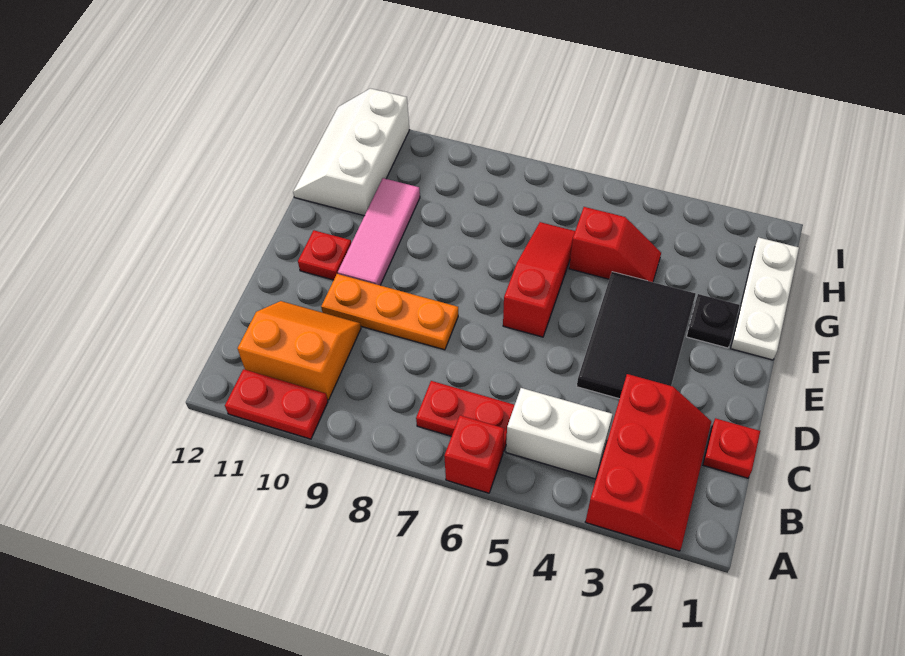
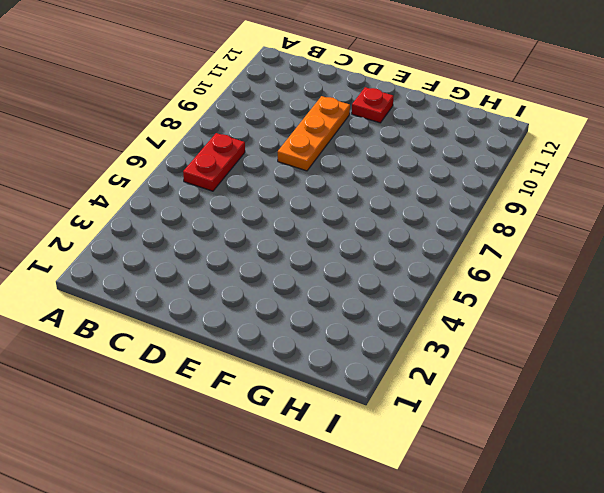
none -> red 2x3 slope [585,374,711,551]
none -> red 1x1 brick [444,415,504,493]
none -> red 1x2 plate [225,369,328,439]

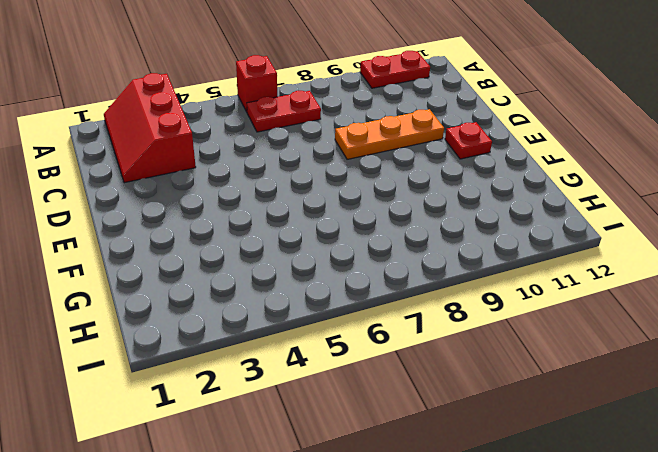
none -> white 1x2 brick [506,388,613,479]
none -> orange 2x2 slope [238,301,361,400]
none -> red 1x1 plate [703,418,760,478]

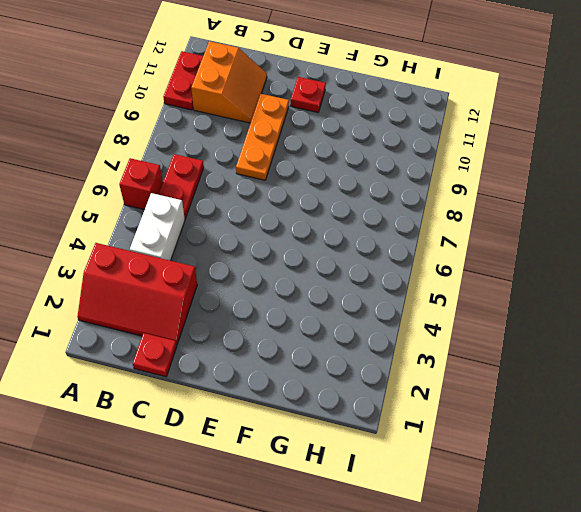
none -> black 2x3 tile [577,272,696,399]
none -> red 1x3 slope [503,222,575,337]
none -> pink 1x3 tile [338,178,420,285]

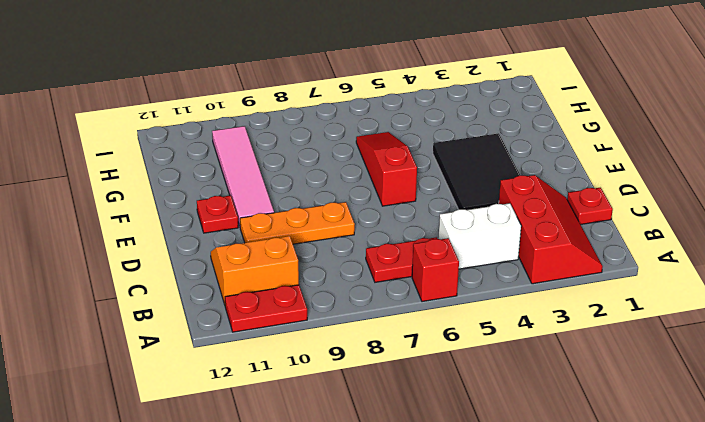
pink 1x4 tile [212,126,274,226] -> pink 1x3 tile [338,178,420,285]
none -> white 1x3 plate [731,237,799,360]
none -> black 1x1 plate [686,294,740,348]
none -> red 1x2 slope [569,207,661,282]

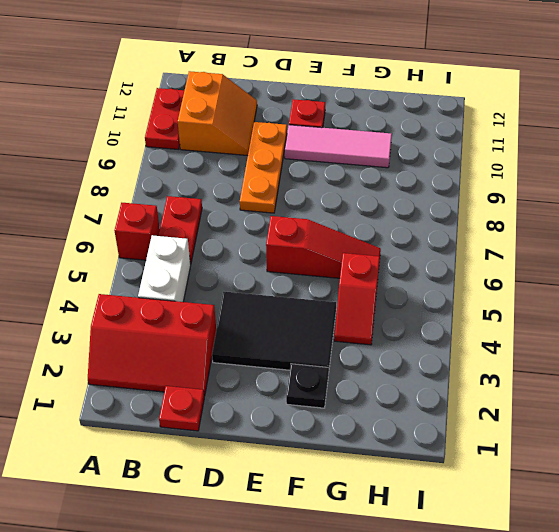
none -> white 1x3 plate [731,237,799,360]
none -> white 2x3 slope [293,88,410,216]

